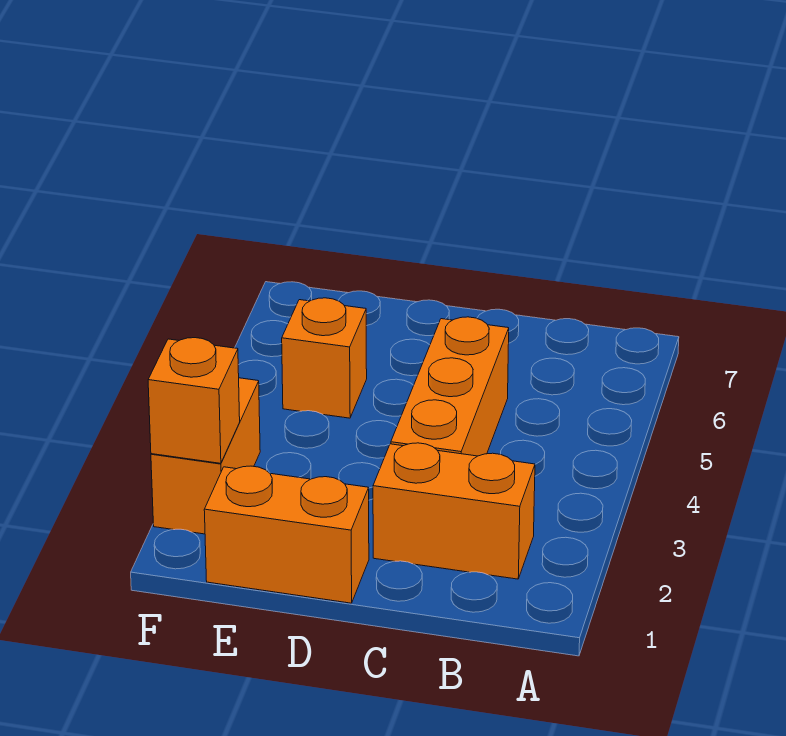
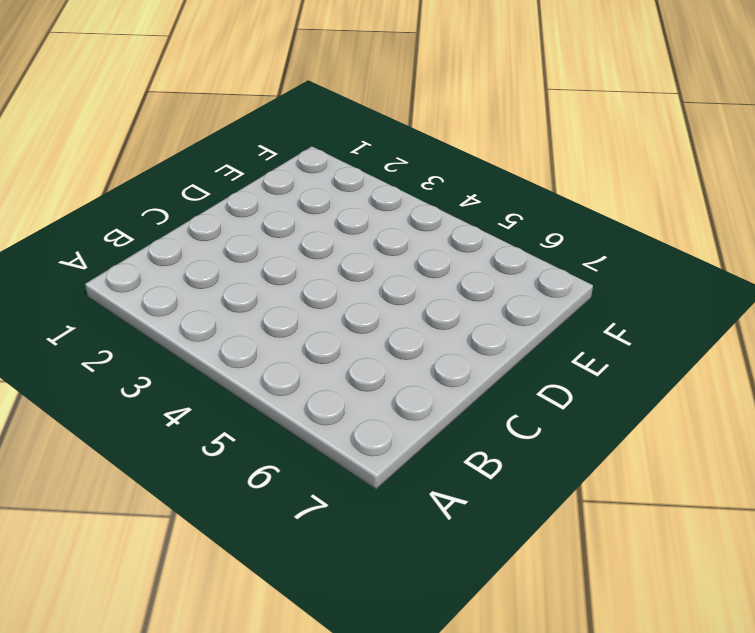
none -> orange 1x2 brick [373,443,535,579]
none -> orange 1x3 brick [391,317,509,456]

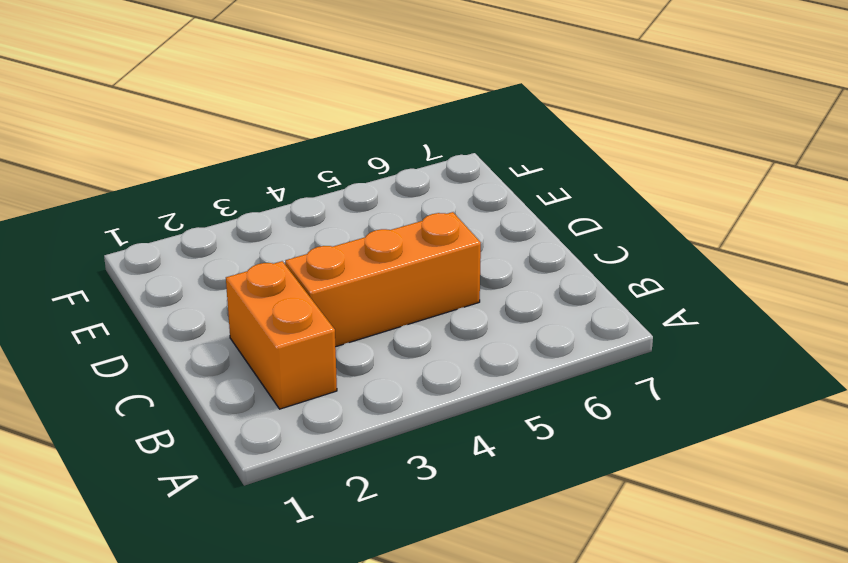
none -> orange 1x2 brick [204,466,369,603]
none -> orange 1x1 brick [282,298,367,418]

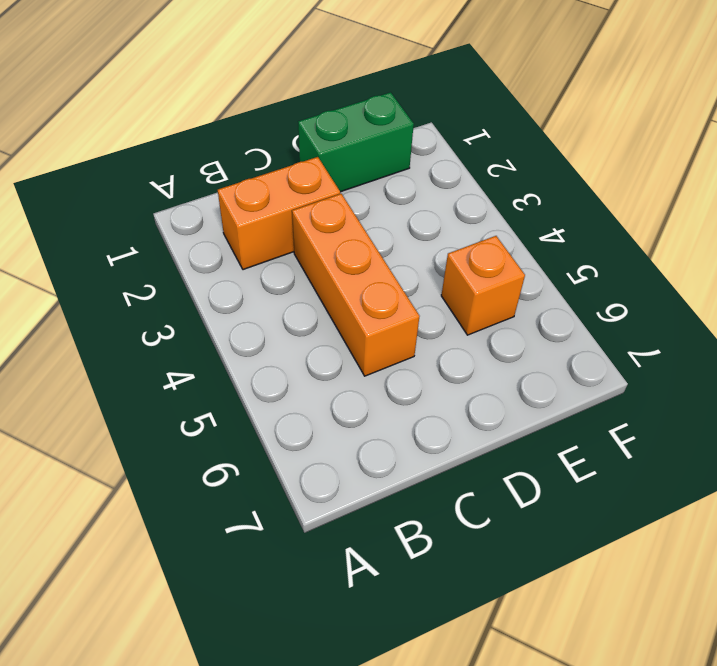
green 1x2 brick [298,92,414,192] -> orange 1x2 brick [204,466,369,603]
none -> orange 1x2 brick [151,378,260,534]
none -> orange 1x1 brick [148,338,240,463]

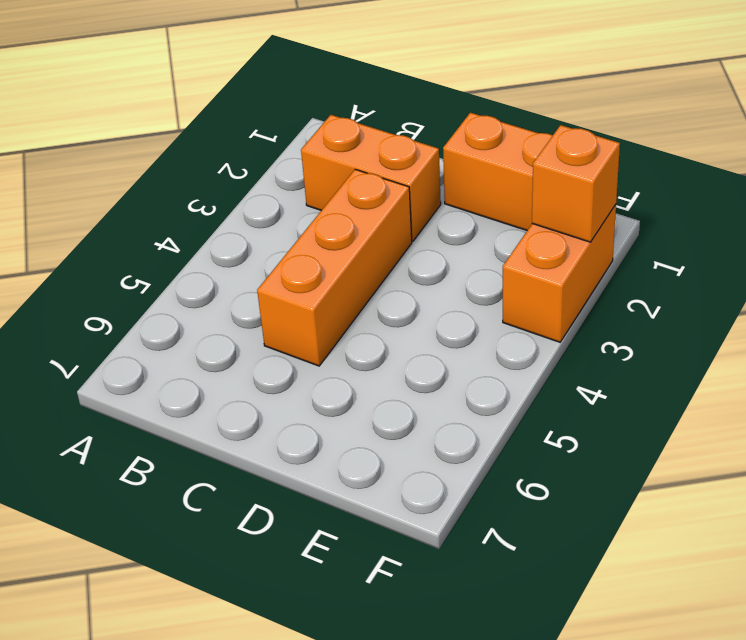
none -> orange 1x1 brick [282,298,367,418]

